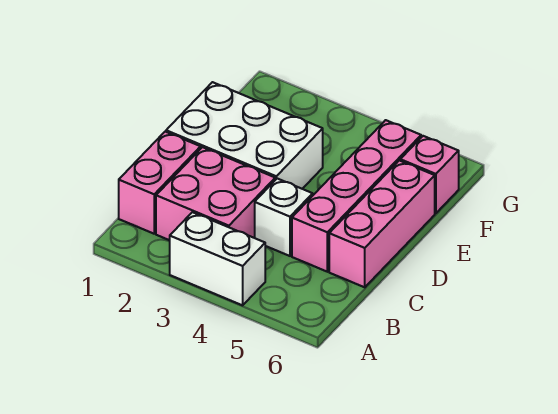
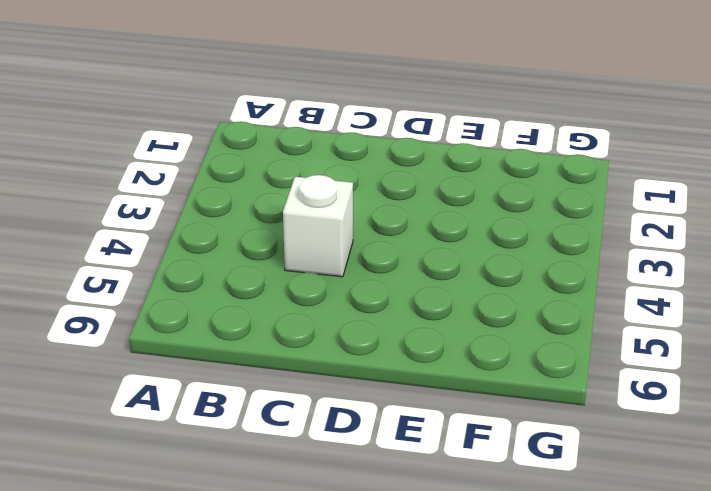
none -> white 1x2 brick [170,212,265,305]
none -> pink 1x2 brick [119,132,201,234]

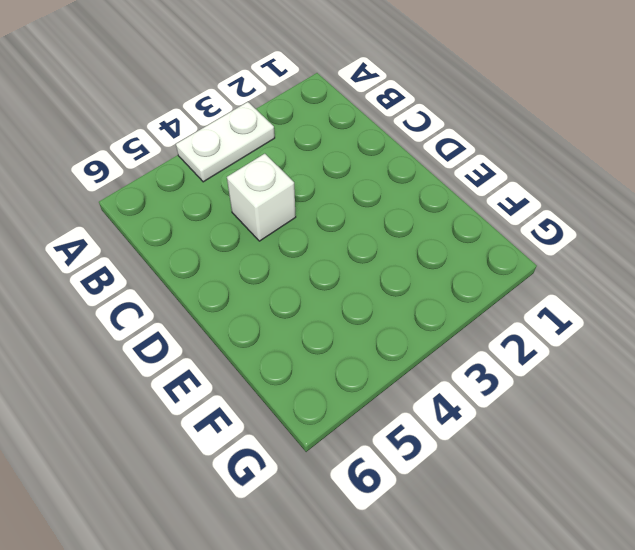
white 1x2 plate [176,102,275,182] -> white 1x2 brick [170,212,265,305]
none -> pink 1x2 brick [119,132,201,234]
none -> pink 2x2 brick [156,147,275,240]

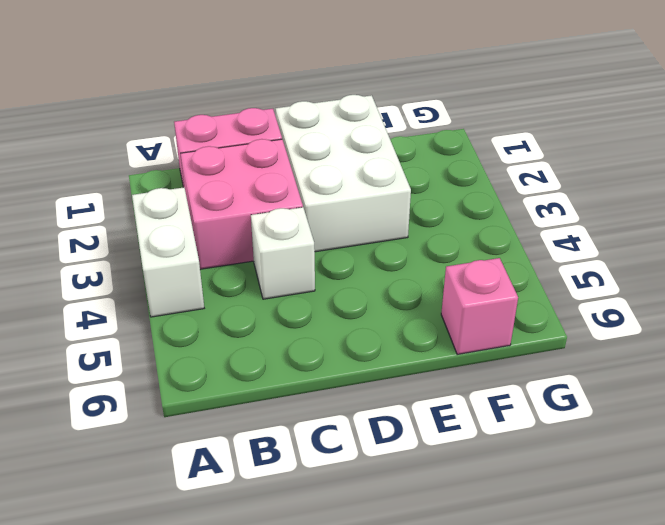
none -> pink 1x4 brick [292,120,421,272]
none -> pink 1x3 brick [329,160,435,287]

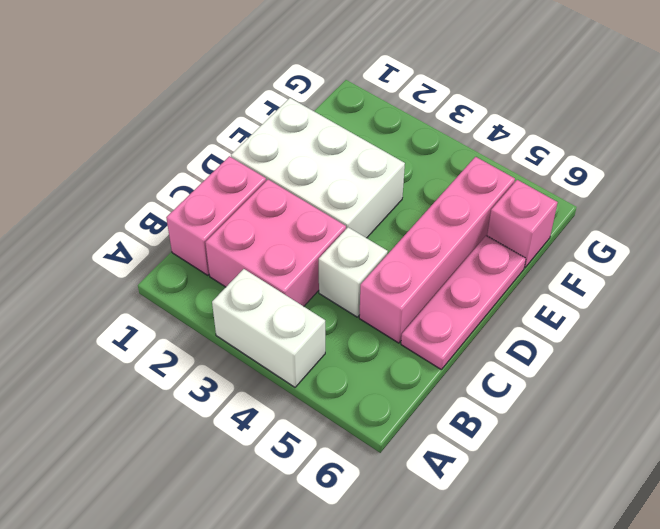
pink 1x3 plate [401,236,526,369] -> pink 1x3 brick [329,160,435,287]

